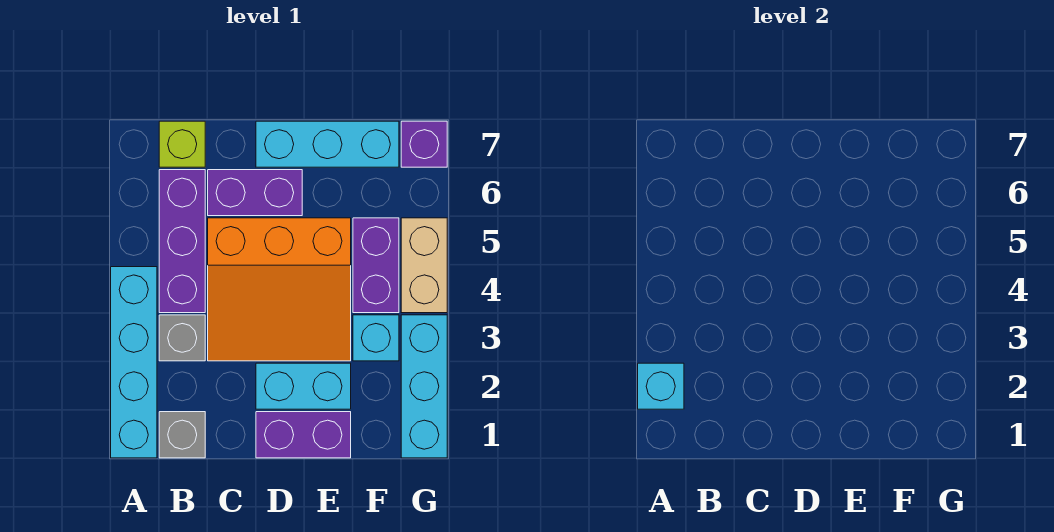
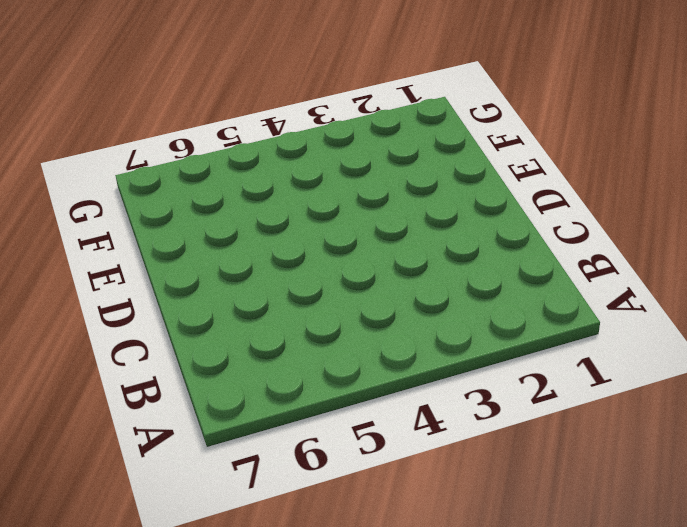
none -> cyan 1x4 brick [111,267,157,458]
none -> grey 1x1 brick [159,412,205,458]
none -> grey 1x1 brick [159,315,205,361]

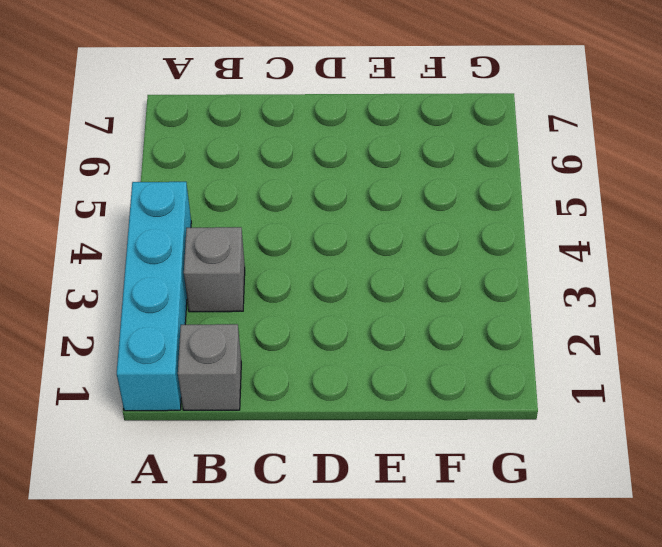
none -> purple 1x3 brick [159,170,205,313]
none -> lime 1x1 brick [159,121,205,167]
none -> orange 3x3 slope [208,218,351,361]

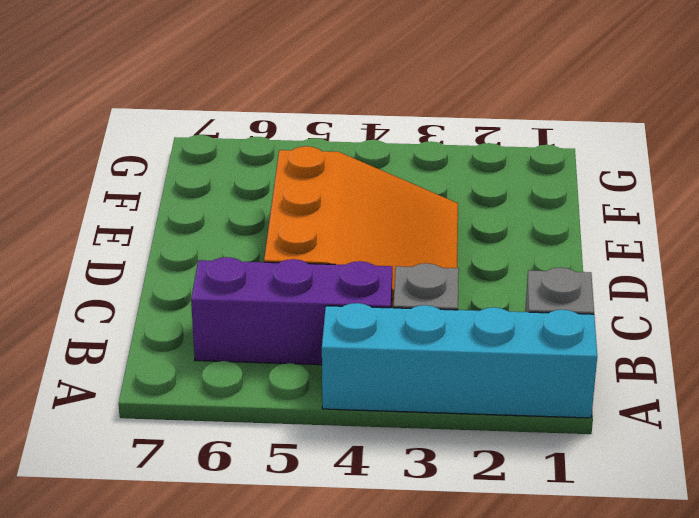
none -> lime 1x1 brick [159,121,205,167]
none -> purple 1x2 brick [208,170,302,216]
none -> purple 1x2 brick [256,412,351,458]

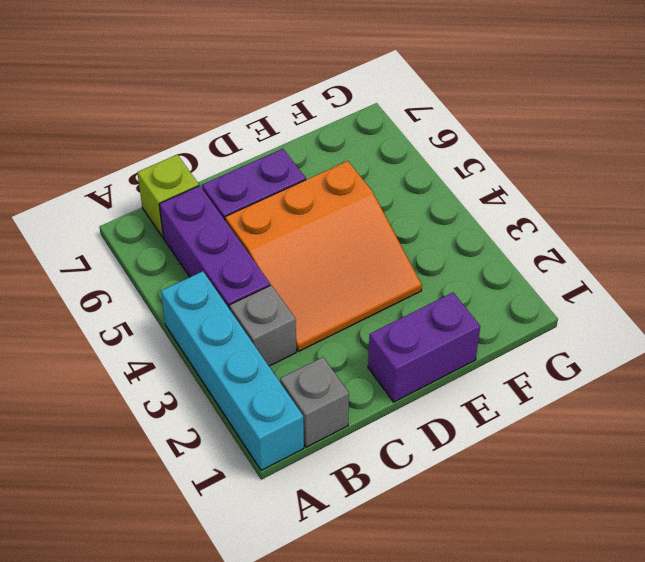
none -> cyan 1x2 brick [256,363,351,409]
none -> cyan 1x3 brick [256,121,399,167]
none -> cyan 1x1 brick [353,315,399,361]

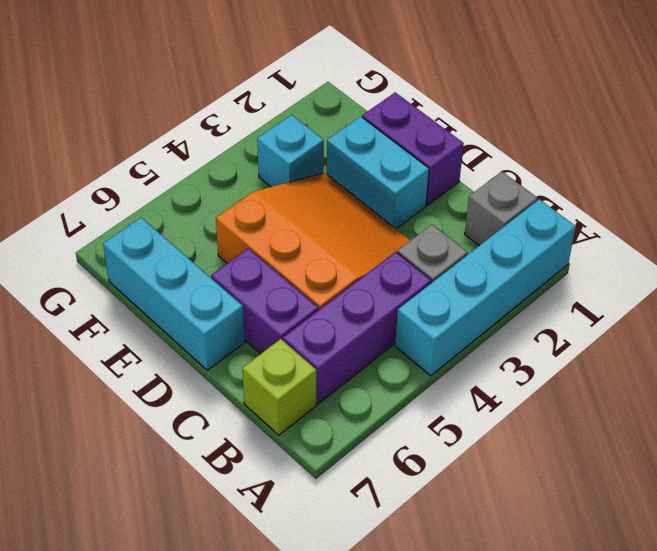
none -> purple 1x2 brick [353,218,399,313]
none -> cyan 1x3 brick [401,315,447,458]
none -> tan 1x2 brick [401,218,447,313]

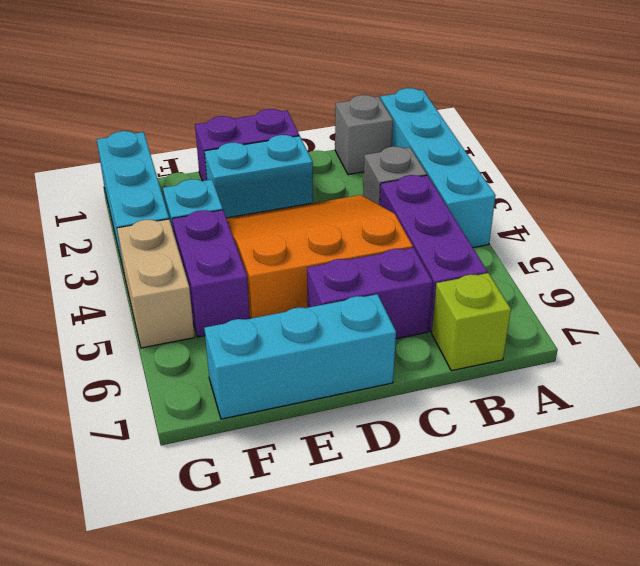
none -> purple 1x1 brick [401,121,447,167]
none -> cyan 1x1 brick [638,363,684,409]

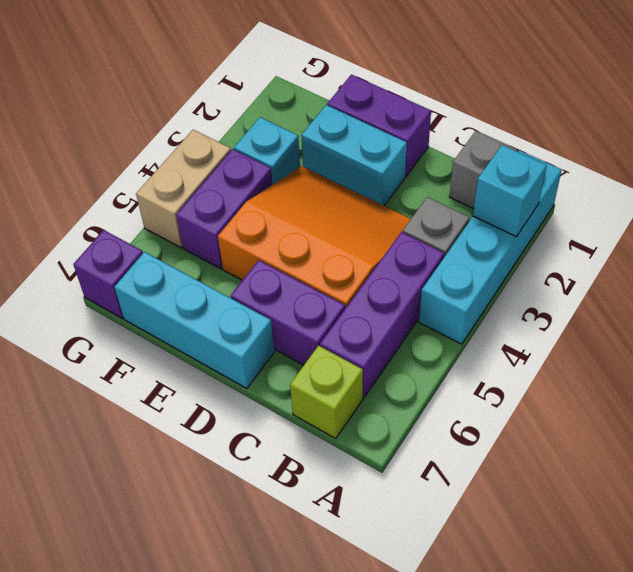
none -> cyan 1x3 brick [401,315,447,458]

